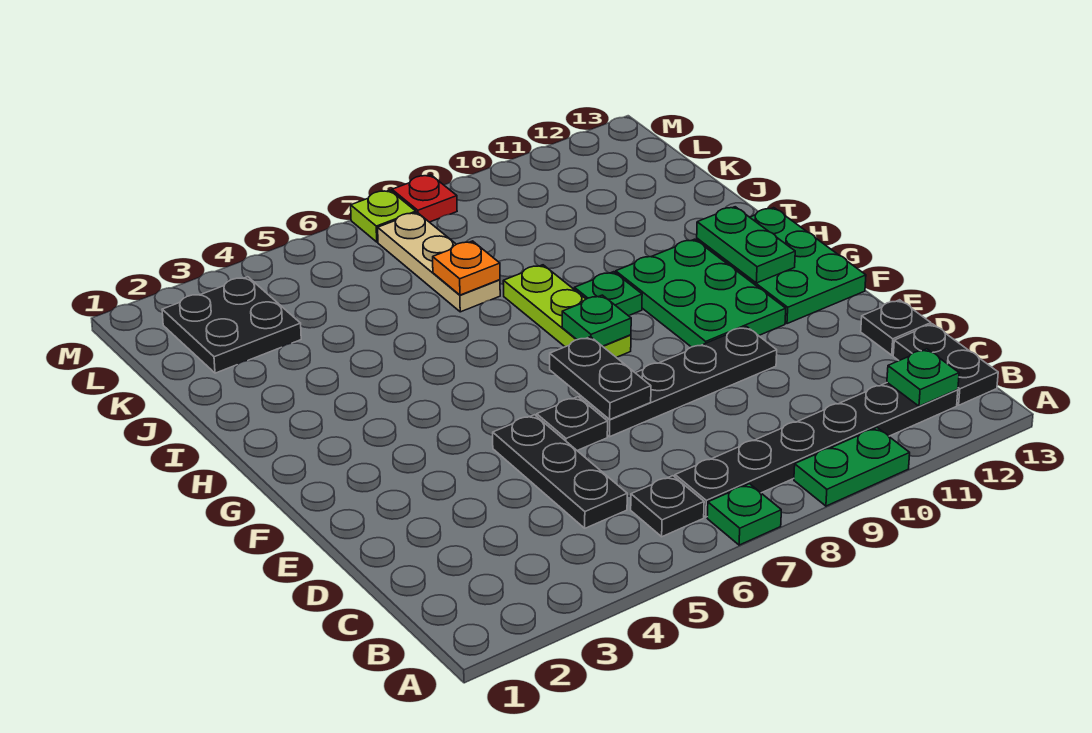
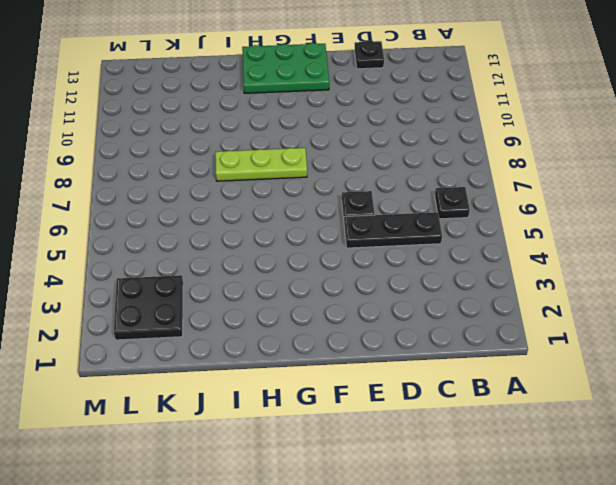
none -> green 1x1 plate [707,484,781,545]
none -> green 1x2 plate [794,428,910,506]
none -> black 1x6 plate [675,383,958,517]

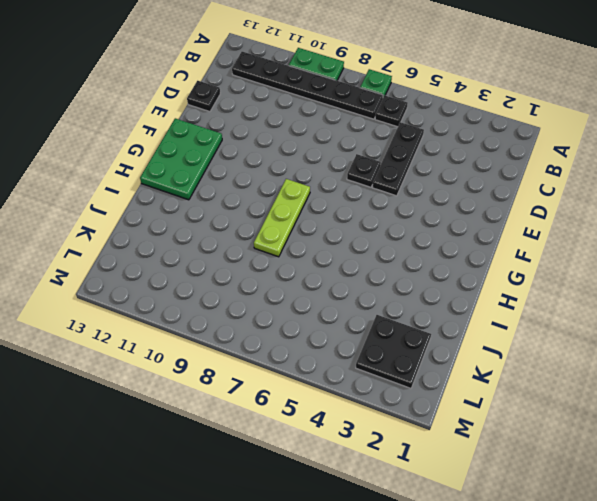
none -> black 1x2 plate [893,324,998,405]
none -> black 1x4 plate [580,327,777,437]
none -> green 2x3 plate [616,239,786,347]

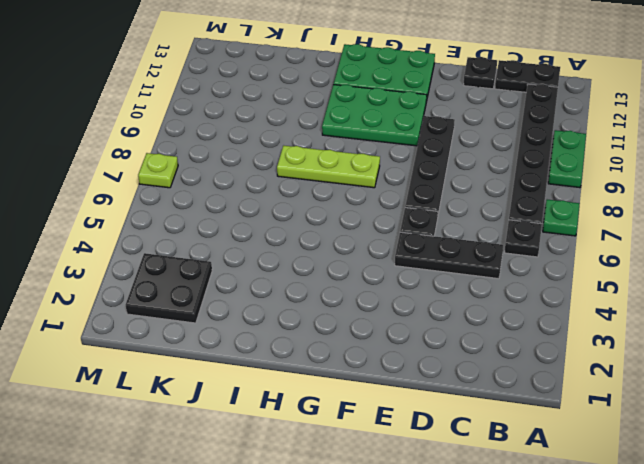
none -> green 1x1 plate [574,272,642,316]
none -> tan 1x3 plate [378,213,500,312]
none -> red 1x1 plate [392,175,457,222]

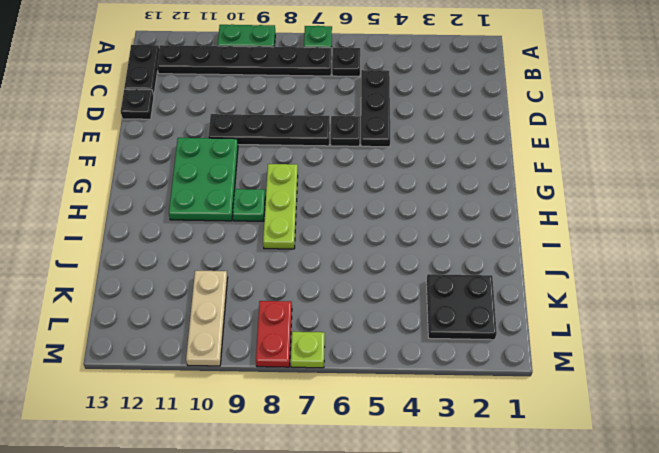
tan 1x3 plate [186,271,228,366] -> tan 1x3 plate moved to [378,213,500,312]
red 1x2 plate [256,301,292,367] -> red 1x1 plate [392,175,457,222]
none -> green 2x3 plate [697,208,866,324]
none -> green 1x1 plate [887,349,959,406]
none -> black 1x2 plate [550,337,651,420]

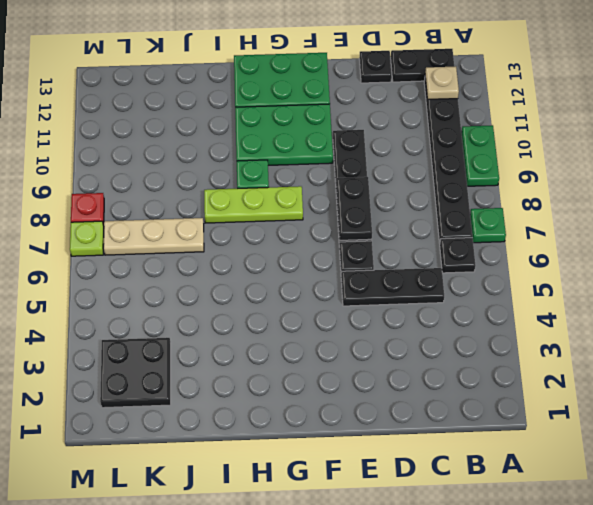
tan 1x1 plate [425,66,459,100] -> green 1x1 plate [887,349,959,406]
black 1x2 plate [336,177,372,240] -> black 1x2 plate turned to [550,337,651,420]
none -> green 1x1 plate [562,295,631,346]
none -> green 1x2 plate [697,207,795,283]
none -> orange 1x1 plate [433,241,500,295]

